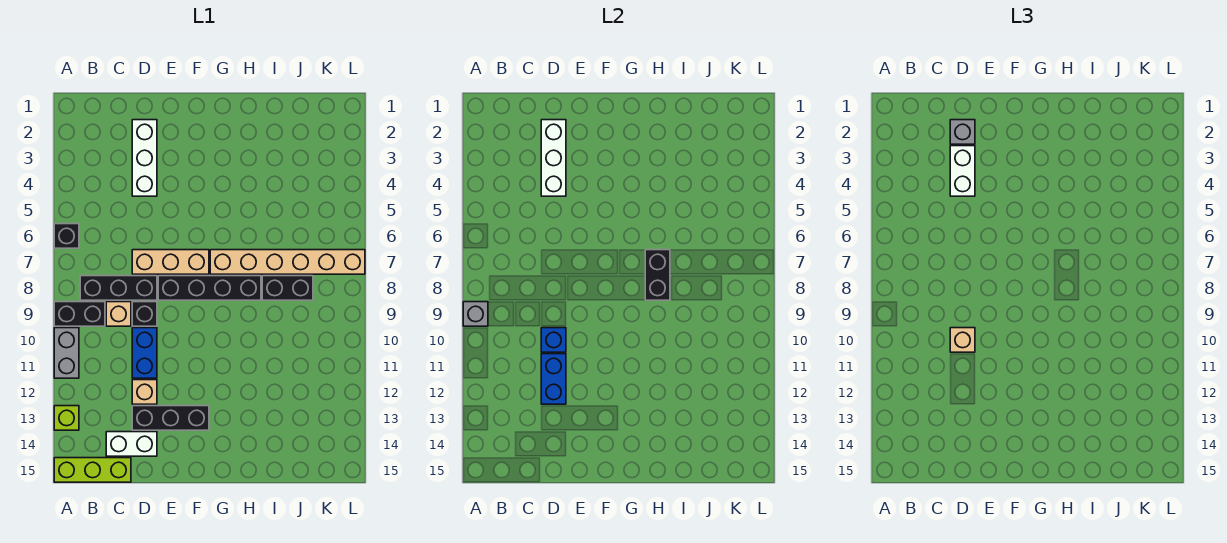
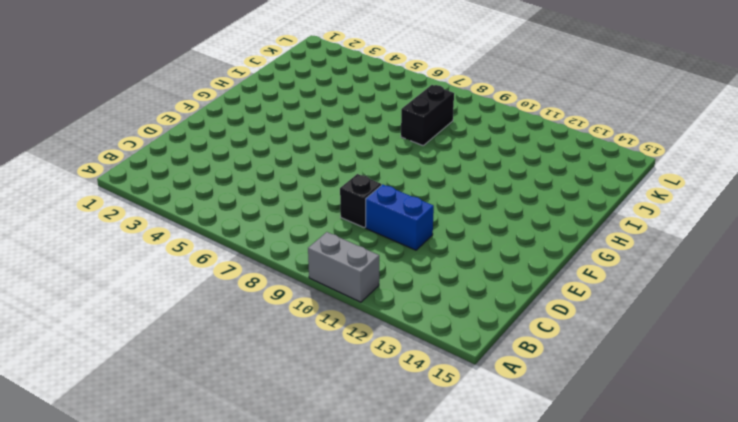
none -> black 1x1 brick [54,224,79,248]
none -> black 1x2 brick [54,302,105,326]
none -> lime 1x1 brick [54,406,79,430]

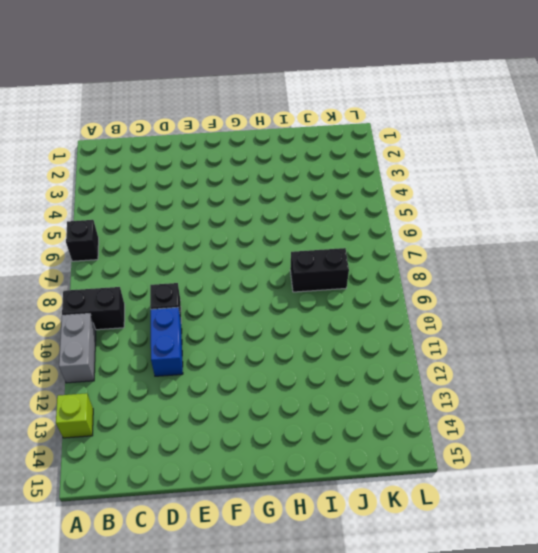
none -> lime 1x3 brick [54,458,131,482]
none -> black 1x3 brick [80,276,157,300]
none -> tan 1x1 brick [106,302,131,326]

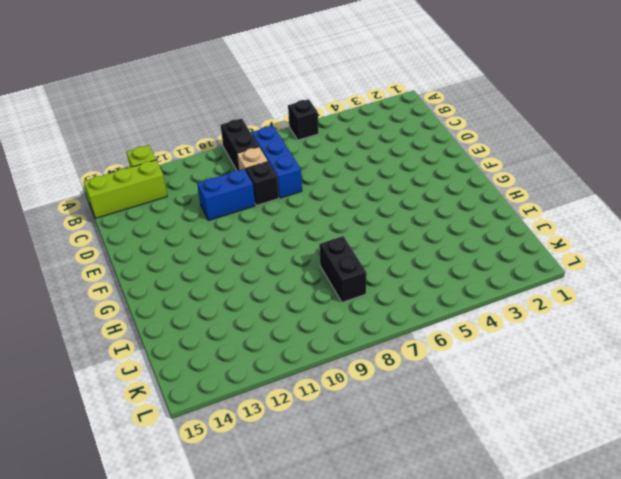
blue 1x3 brick [252,126,302,198] -> black 1x3 brick [80,276,157,300]
lime 1x3 brick [84,160,167,218] -> lime 1x3 brick turned to [54,458,131,482]
none -> grey 1x2 brick [54,328,79,378]
none -> white 1x2 brick [106,432,157,456]
none -> white 1x3 brick [132,120,157,196]

